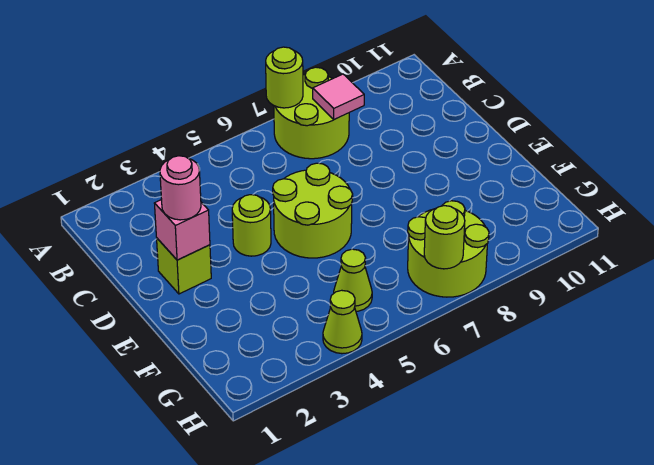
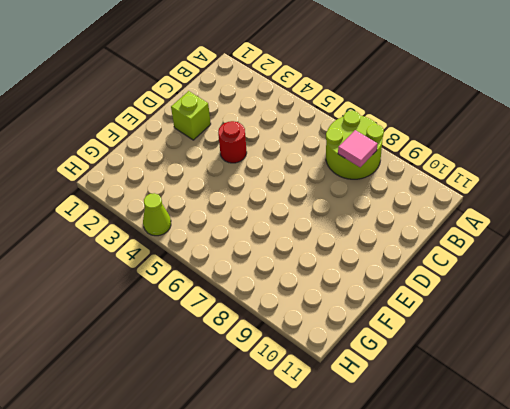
red 1x1 round brick [218,121,247,163] -> lime 1x1 round brick [232,195,271,256]
none -> lime 2x2 round brick [273,163,353,258]
none -> lime 1x1 cone [334,249,372,311]
none -> lime 2x2 round brick [408,201,489,297]

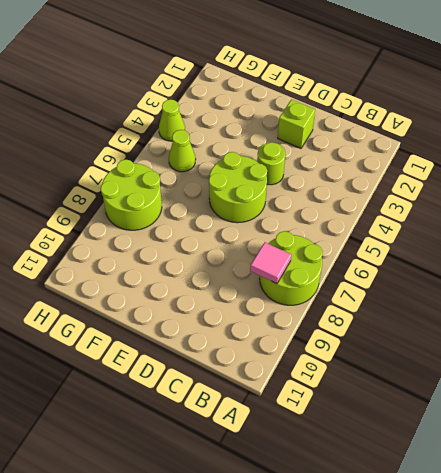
none -> lime 1x1 round brick [266,47,303,108]
none -> pink 1x1 brick [154,200,210,260]
none -> lime 1x1 round brick [424,206,465,269]

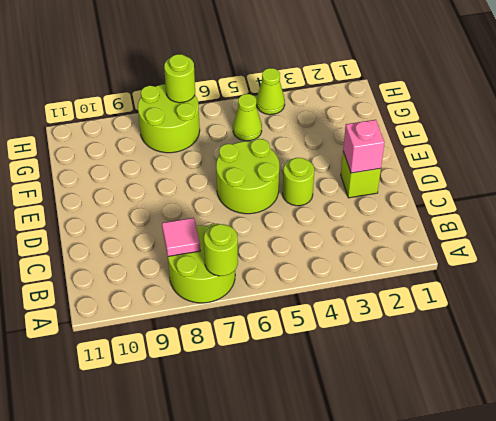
none -> pink 1x1 round brick [160,156,201,220]

